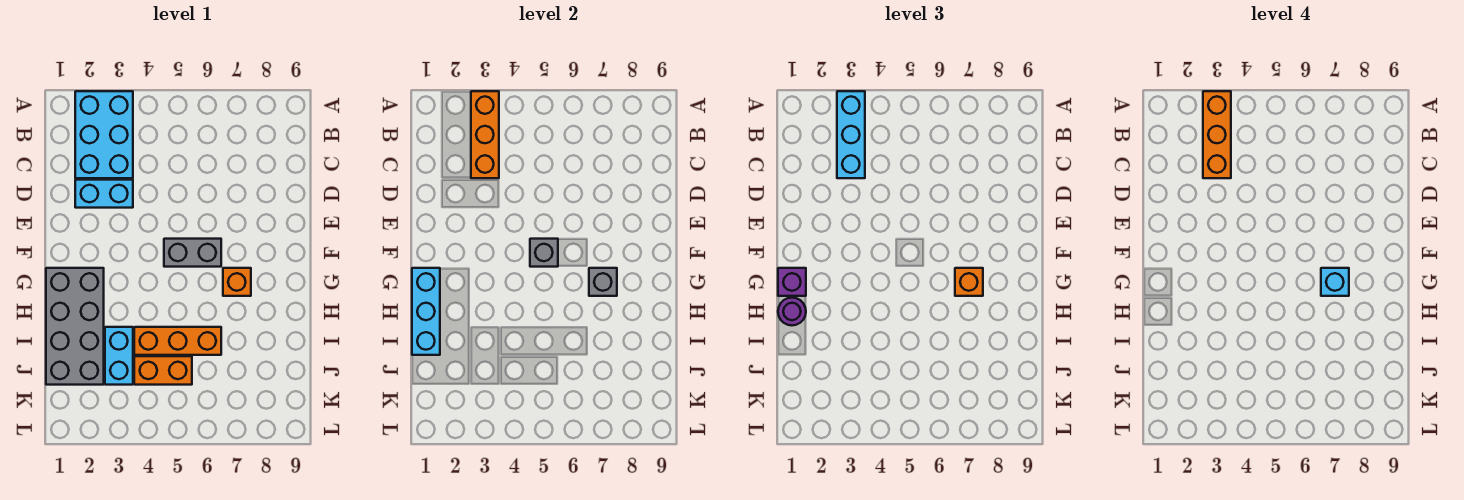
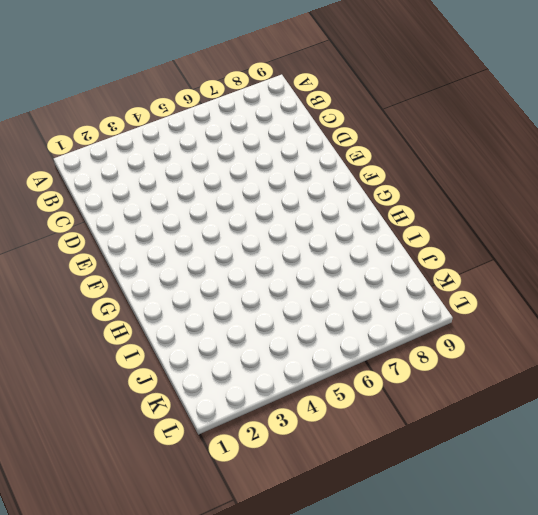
none -> cyan 2x3 brick [75,91,133,178]
none -> cyan 1x2 brick [75,180,133,208]
none -> grey 1x2 brick [164,239,221,267]

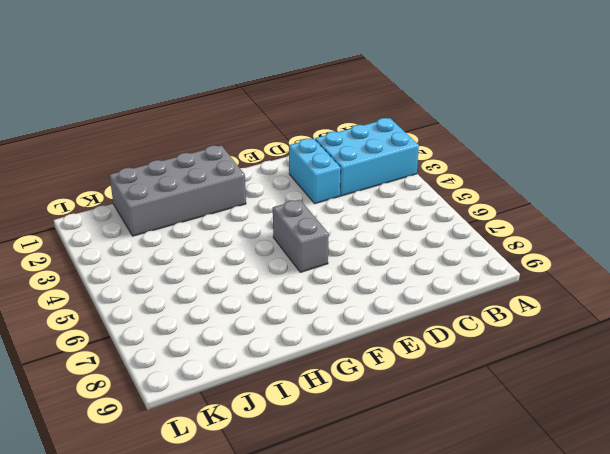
none -> orange 1x1 brick [223,268,251,296]
none -> cyan 1x2 brick [105,327,133,385]
none -> orange 1x3 brick [134,327,221,355]

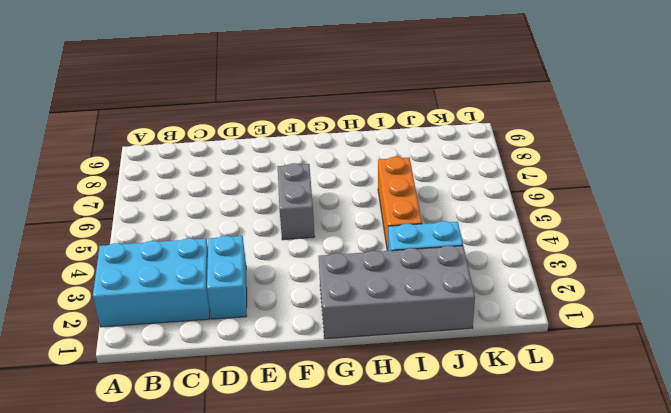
none -> orange 1x1 brick [223,268,251,296]
none -> orange 1x2 brick [134,356,192,385]
none -> orange 1x3 brick [471,91,499,178]

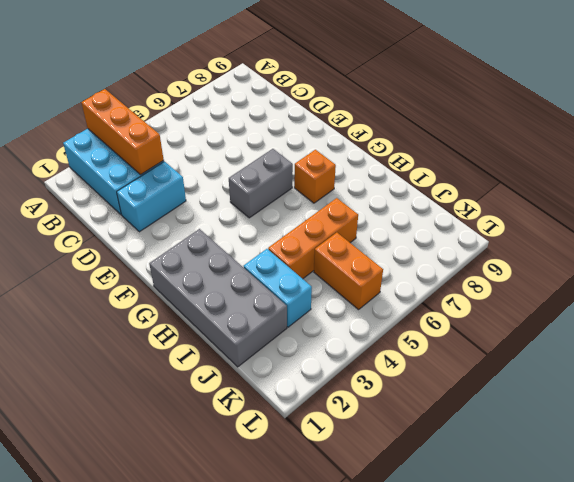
orange 1x2 brick [314,233,383,310] -> orange 1x2 brick turned to [134,356,192,385]
none -> grey 1x1 brick [530,239,558,267]
none -> cyan 1x3 brick [412,268,440,355]
none -> grey 1x1 brick [589,268,617,296]

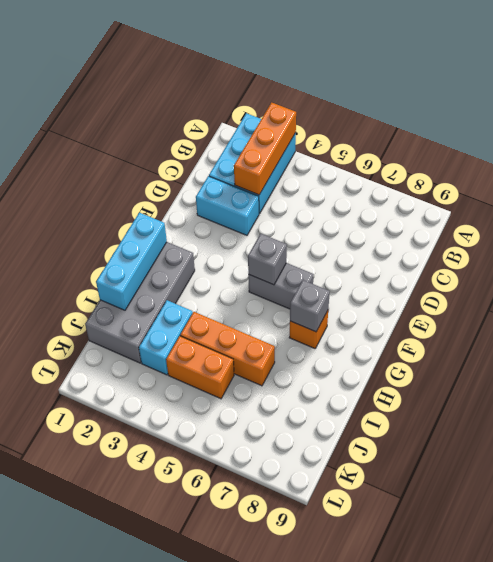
none -> cyan 1x3 brick [837,91,865,178]
none -> purple 1x1 brick [778,268,806,296]
none -> orange 1x1 brick [955,268,983,296]

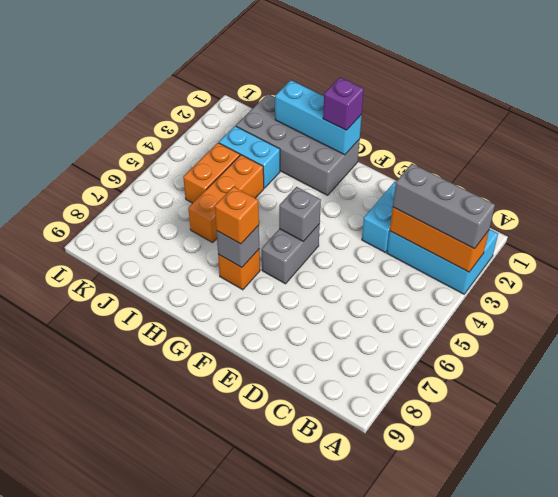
grey 1x3 brick [393,164,495,249] -> cyan 1x3 brick [837,91,865,178]
none -> purple 1x1 round brick [778,298,806,325]
none -> orange 1x3 brick [1203,91,1231,178]
none -> cyan 1x1 brick [1321,268,1349,296]

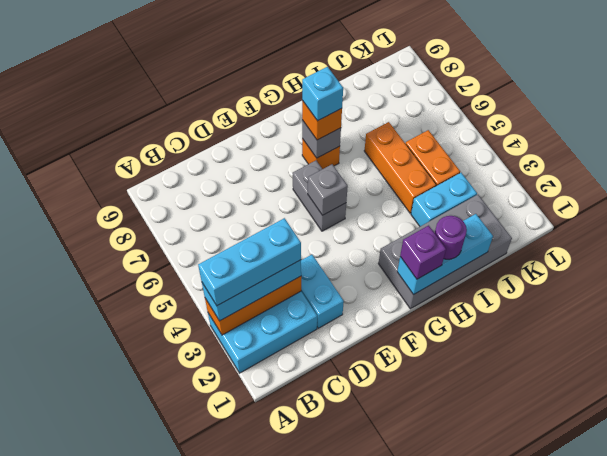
cyan 1x3 brick [198,218,301,306] -> orange 1x3 brick [1203,91,1231,178]

